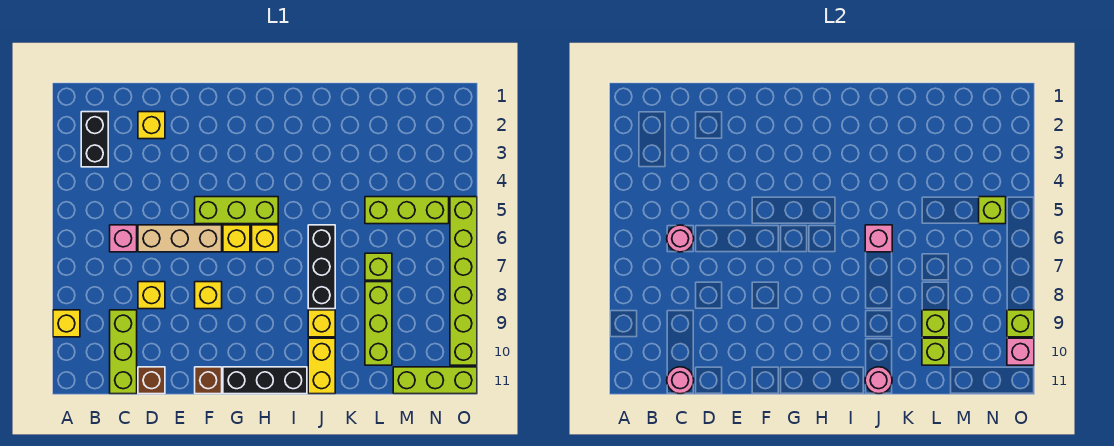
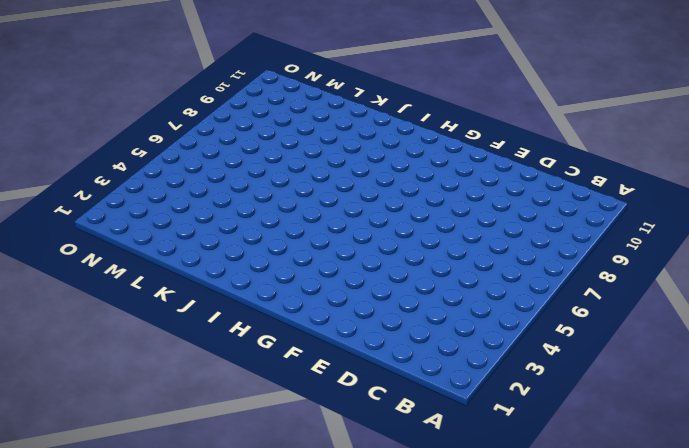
none -> yellow 1x1 brick [53,310,80,337]
none -> black 1x2 brick [81,112,108,167]
none -> pink 1x1 brick [110,225,137,252]
none -> lime 1x3 brick [110,310,137,394]

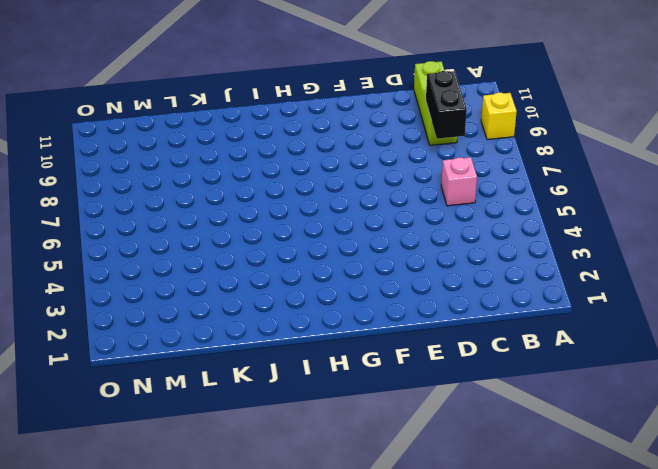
black 1x2 brick [426,71,467,139] -> black 1x2 brick moved to [81,112,108,167]
none -> yellow 1x1 brick [138,112,165,139]
none -> tan 1x3 brick [138,225,222,252]
none -> yellow 1x1 brick [138,282,165,309]
none -> brown 1x1 brick [138,367,165,394]

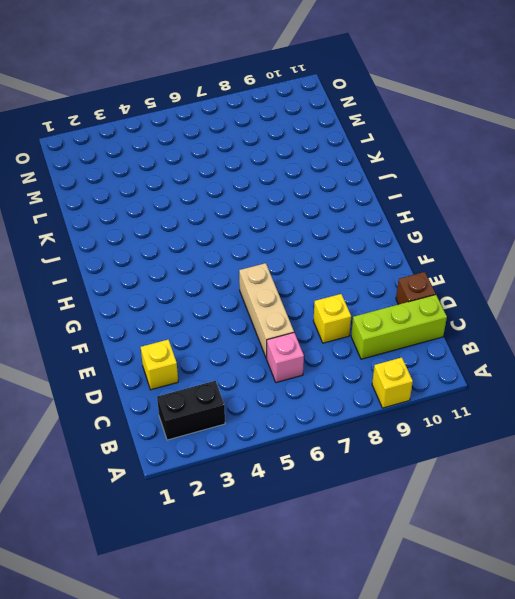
none -> lime 1x3 brick [195,197,278,224]
none -> yellow 1x1 brick [195,282,222,309]
none -> brown 1x1 brick [195,367,222,394]
none -> yellow 1x1 brick [223,225,250,252]

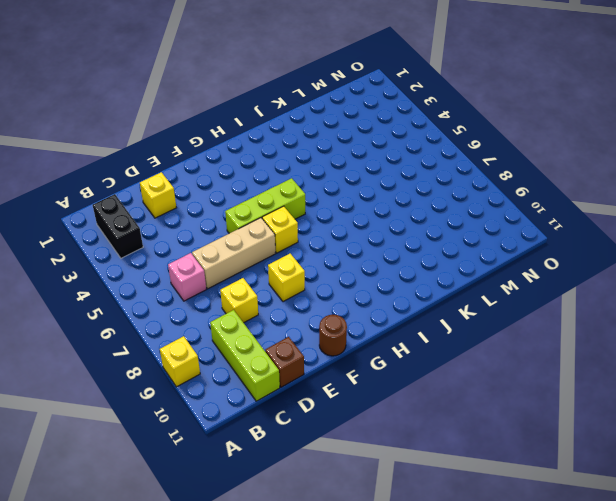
brown 1x1 round brick [319,315,347,356] -> brown 1x1 brick [195,367,222,394]
none -> black 1x3 brick [223,367,307,394]
none -> yellow 1x1 brick [252,225,278,252]
none -> black 1x3 brick [308,225,335,309]
none -> yellow 1x1 brick [308,310,335,337]

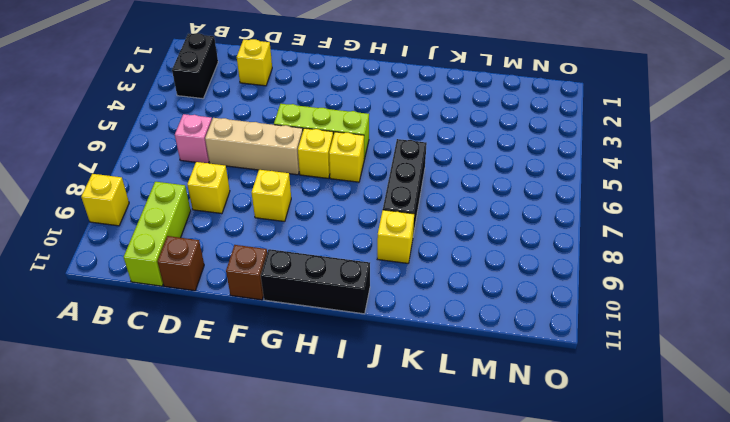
none -> yellow 1x2 brick [308,338,335,394]
none -> lime 1x3 brick [365,197,449,224]
none -> lime 1x1 brick [365,253,392,280]
none -> lime 1x3 brick [365,282,392,365]

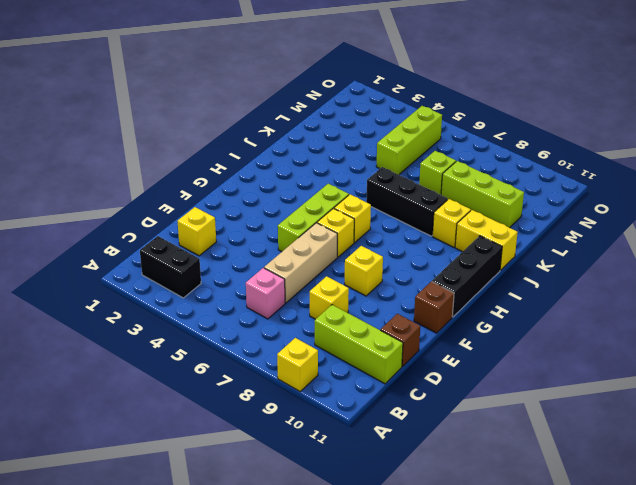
none -> lime 1x3 brick [393,367,477,394]
none -> lime 1x6 brick [450,197,477,365]
none -> pink 1x1 round brick [667,225,694,252]
none -> pink 1x1 round brick [667,367,694,394]

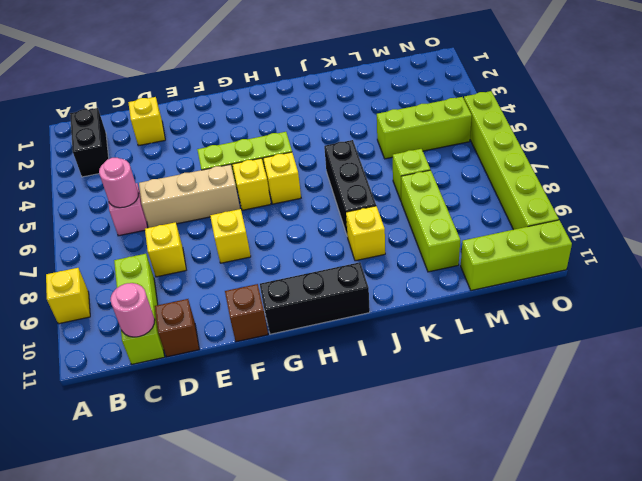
none -> yellow 1x2 brick [308,338,335,394]
none -> pink 1x1 brick [865,225,892,252]
none -> pink 1x1 round brick [865,367,892,394]
none -> lime 1x1 brick [922,310,949,337]

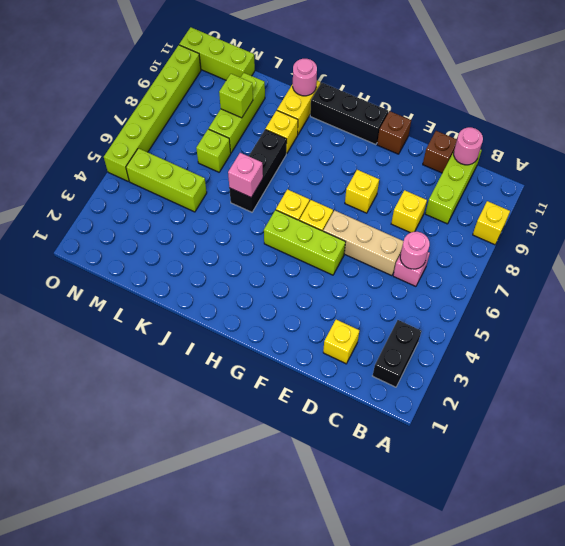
none -> lime 1x1 brick [922,338,949,365]
none -> lime 1x1 brick [979,197,1006,224]
none -> lime 1x1 brick [1007,310,1034,337]
none -> pink 1x1 brick [1007,338,1034,365]

